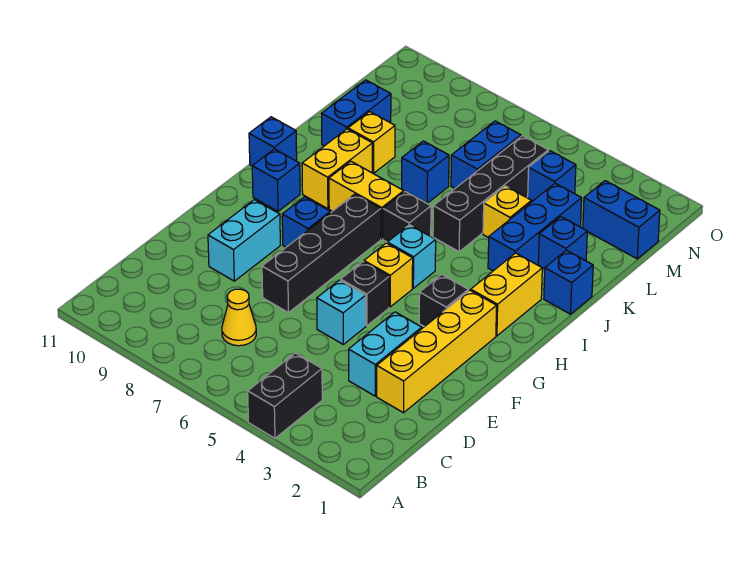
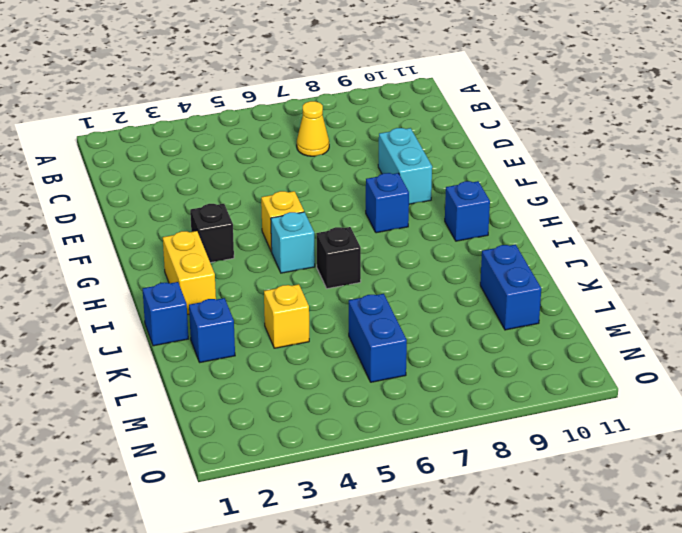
none -> black 1x2 brick [248,353,322,438]
none -> yellow 1x4 brick [377,290,497,413]
none -> cyan 1x2 brick [349,312,422,396]

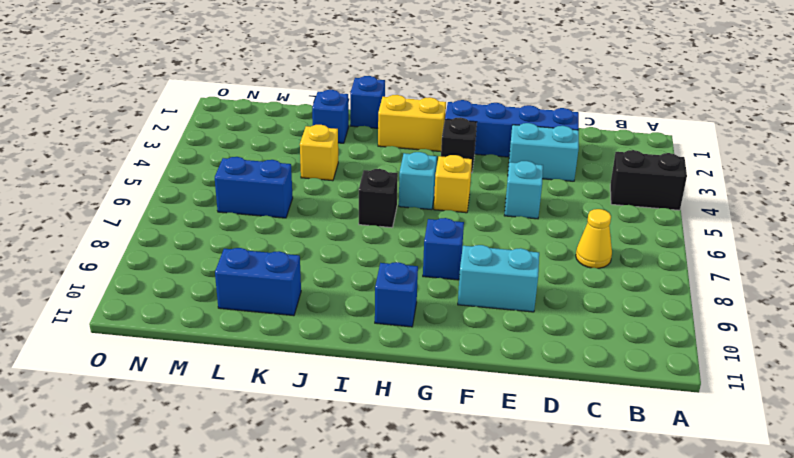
blue 1x4 brick [445,100,579,157] -> yellow 1x4 brick [377,290,497,413]
none -> black 1x4 brick [262,194,381,313]
none -> black 1x1 brick [341,262,389,326]
none -> yellow 1x2 brick [329,161,404,239]

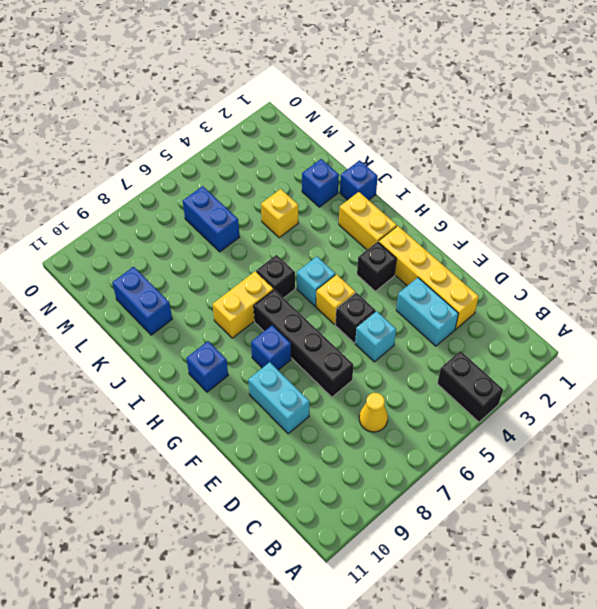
none -> yellow 1x2 brick [302,129,372,209]
none -> blue 1x1 brick [249,117,297,166]
none -> blue 1x3 brick [488,183,582,271]

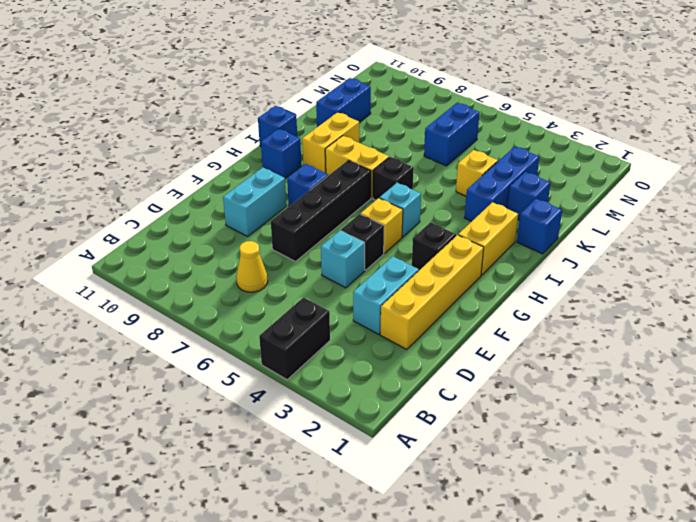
none -> black 1x4 brick [433,136,548,252]
none -> blue 1x1 brick [402,141,449,203]
none -> yellow 1x1 brick [348,112,395,174]

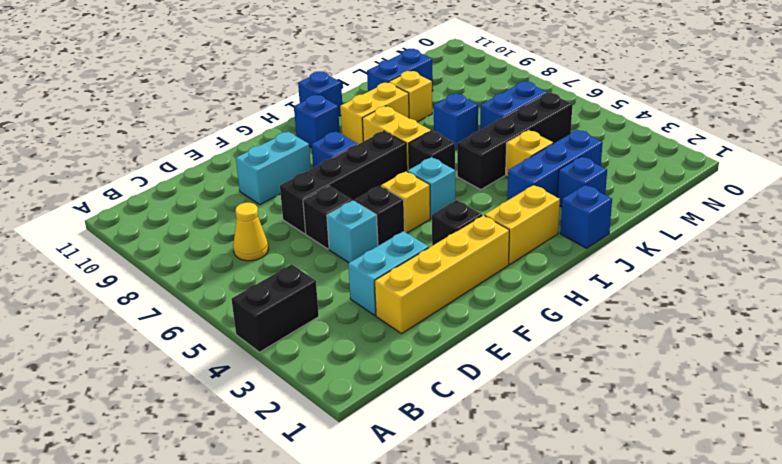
black 1x1 brick [303,186,352,249] -> none
none -> blue 1x2 brick [583,181,660,259]
none -> blue 1x1 brick [528,151,576,201]

